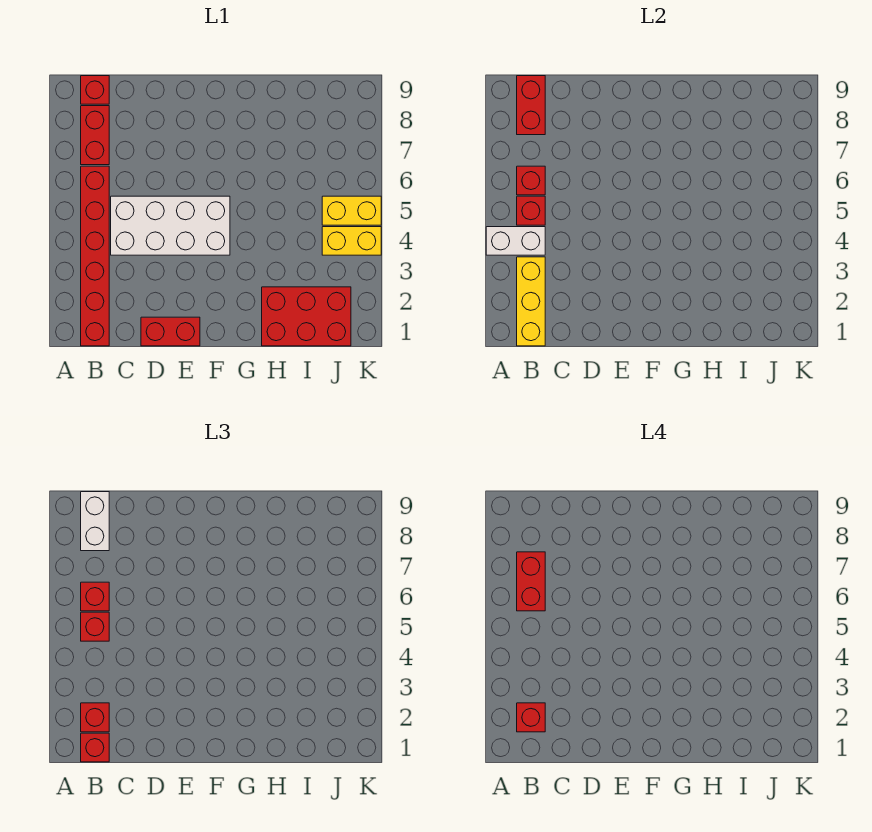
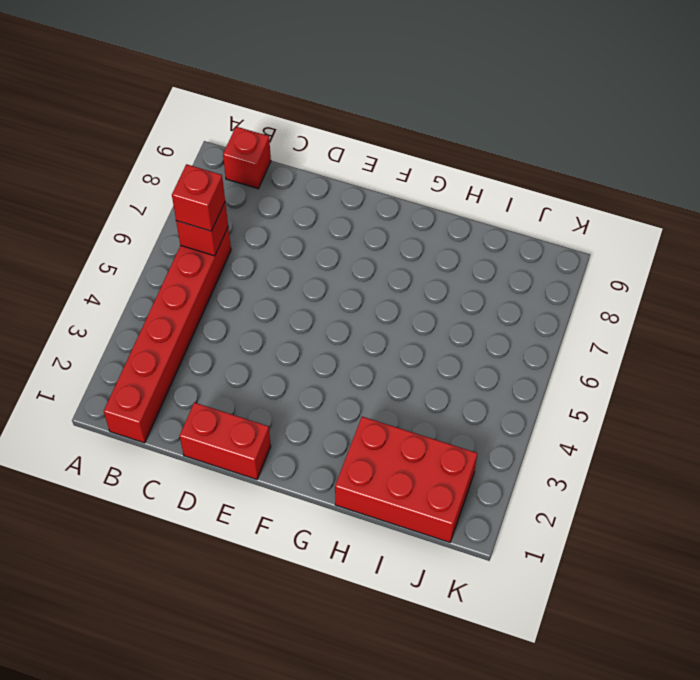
none -> red 1x2 brick [81,106,109,165]
none -> white 2x4 brick [111,196,230,255]
none -> yellow 1x2 brick [322,227,381,255]

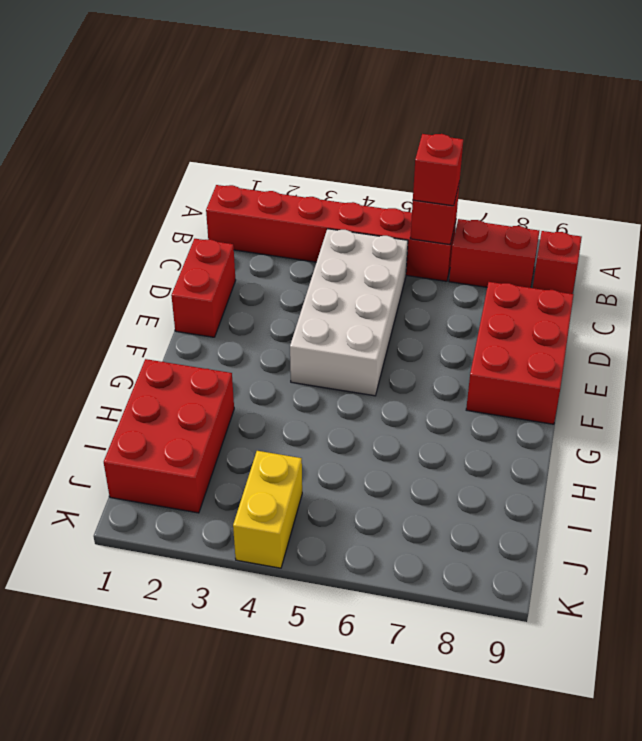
red 2x3 brick [466,282,574,424] -> none
none -> yellow 1x2 brick [322,196,381,225]
none -> white 1x2 brick [486,227,545,255]
none -> yellow 1x3 brick [517,257,545,346]

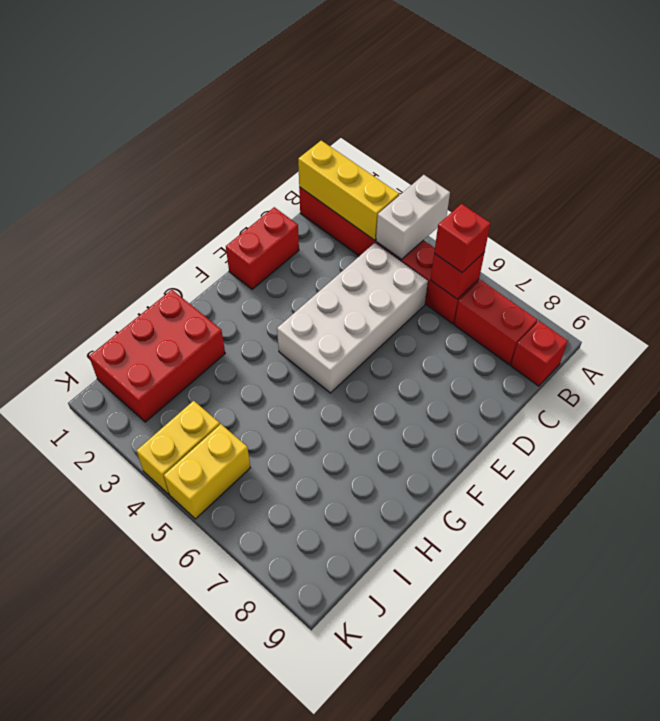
none -> red 1x1 brick [517,196,545,225]
none -> red 1x2 brick [517,76,545,135]
none -> red 1x1 brick [81,733,109,762]

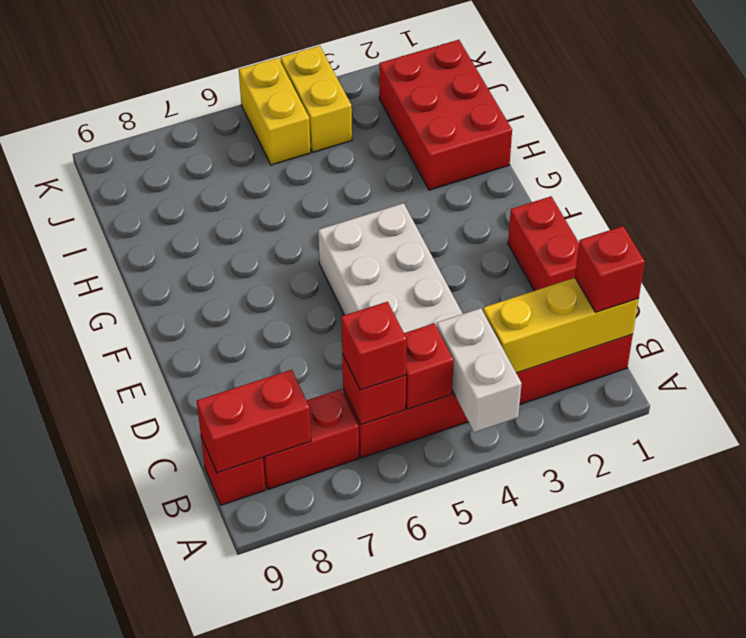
none -> red 1x1 brick [81,703,109,732]
none -> red 1x1 brick [81,612,109,641]
none -> white 1x2 brick [81,492,109,551]

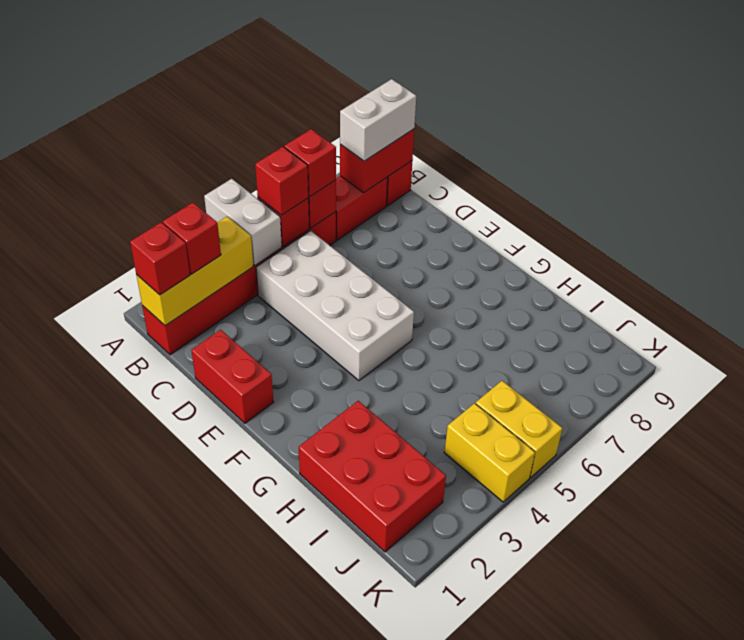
none -> red 1x1 brick [517,703,545,732]
none -> red 1x2 brick [517,552,545,611]

